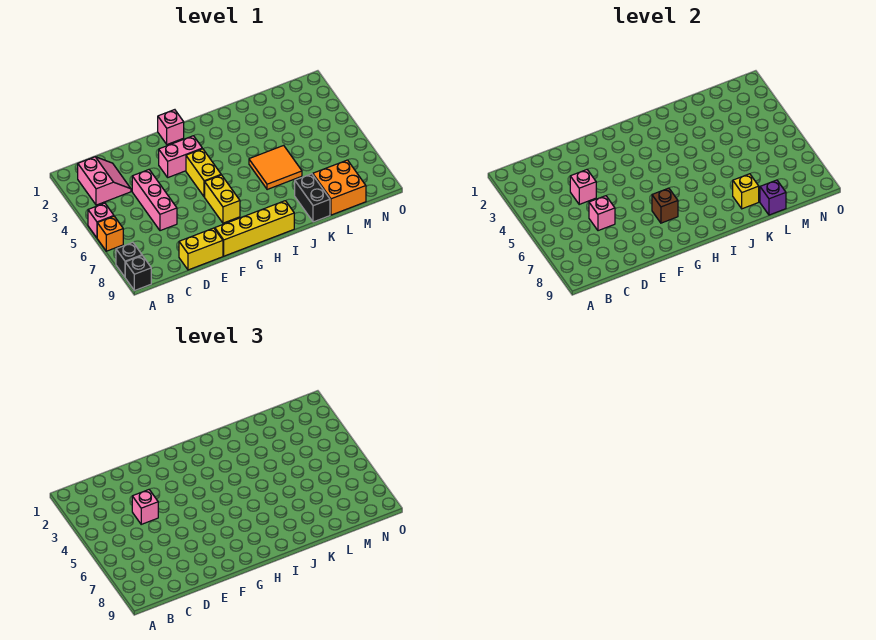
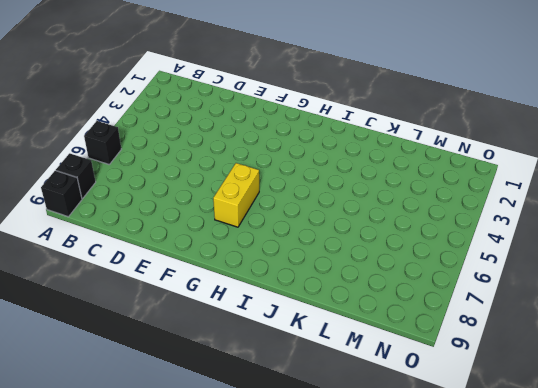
black 1x1 brick [84,121,121,164] -> orange 1x1 brick [97,216,123,251]
none -> pink 1x1 brick [88,203,114,238]
none -> pink 2x2 slope [78,157,131,205]
none -> pink 1x3 brick [132,170,177,231]

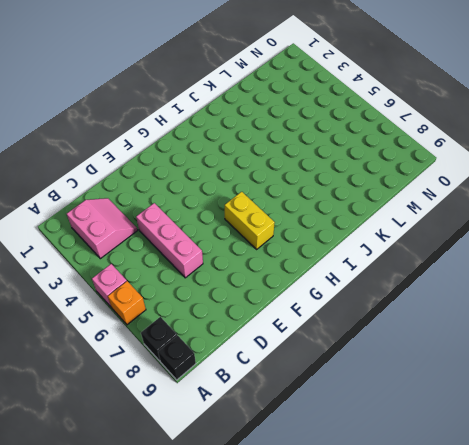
none -> yellow 1x2 brick [179,228,223,270]
none -> pink 1x2 brick [159,136,202,177]
none -> yellow 1x4 brick [215,201,294,256]

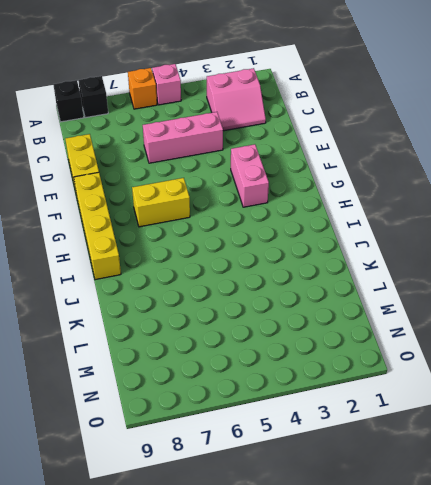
none -> pink 1x1 brick [158,110,184,144]
none -> yellow 1x2 brick [186,149,221,197]
none -> orange 2x2 tile [249,145,302,190]

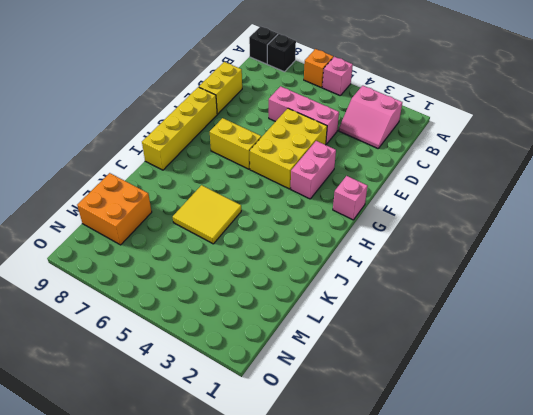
yellow 2x3 brick [250,108,327,189] -> yellow 1x2 brick [186,149,221,197]
yellow 2x2 tile [173,185,241,244] -> orange 2x2 tile [249,145,302,190]
none -> black 1x2 brick [295,174,330,222]
none -> pink 1x1 brick [570,170,596,204]
none -> pink 1x1 brick [589,196,615,231]

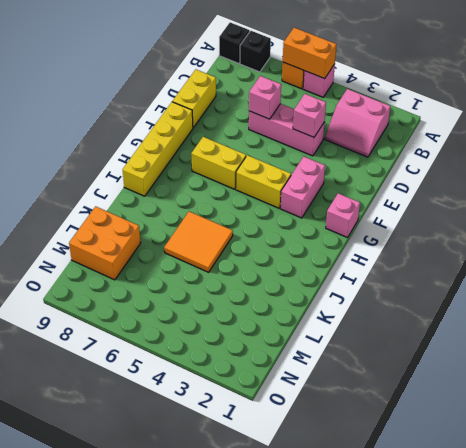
orange 1x2 brick [283,28,336,79] -> none
none -> black 1x2 brick [295,174,330,222]
none -> brown 1x1 brick [652,188,678,223]
none -> yellow 1x1 brick [733,174,759,209]

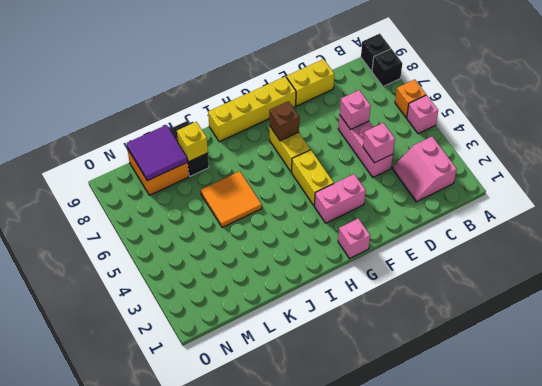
purple 2x2 tile [127,125,187,181] -> purple 1x1 brick [760,180,786,215]
none -> pink 1x1 brick [132,490,158,524]

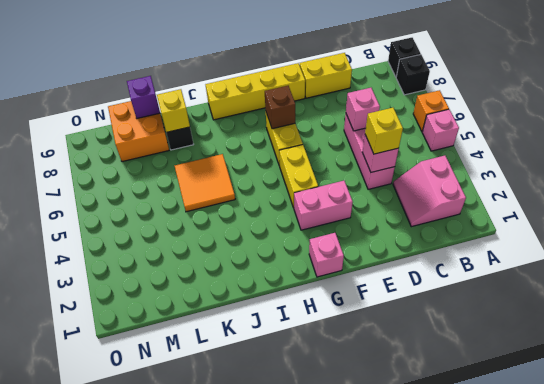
yellow 1x1 brick [365,108,403,154] -> pink 1x1 brick [132,490,158,524]

